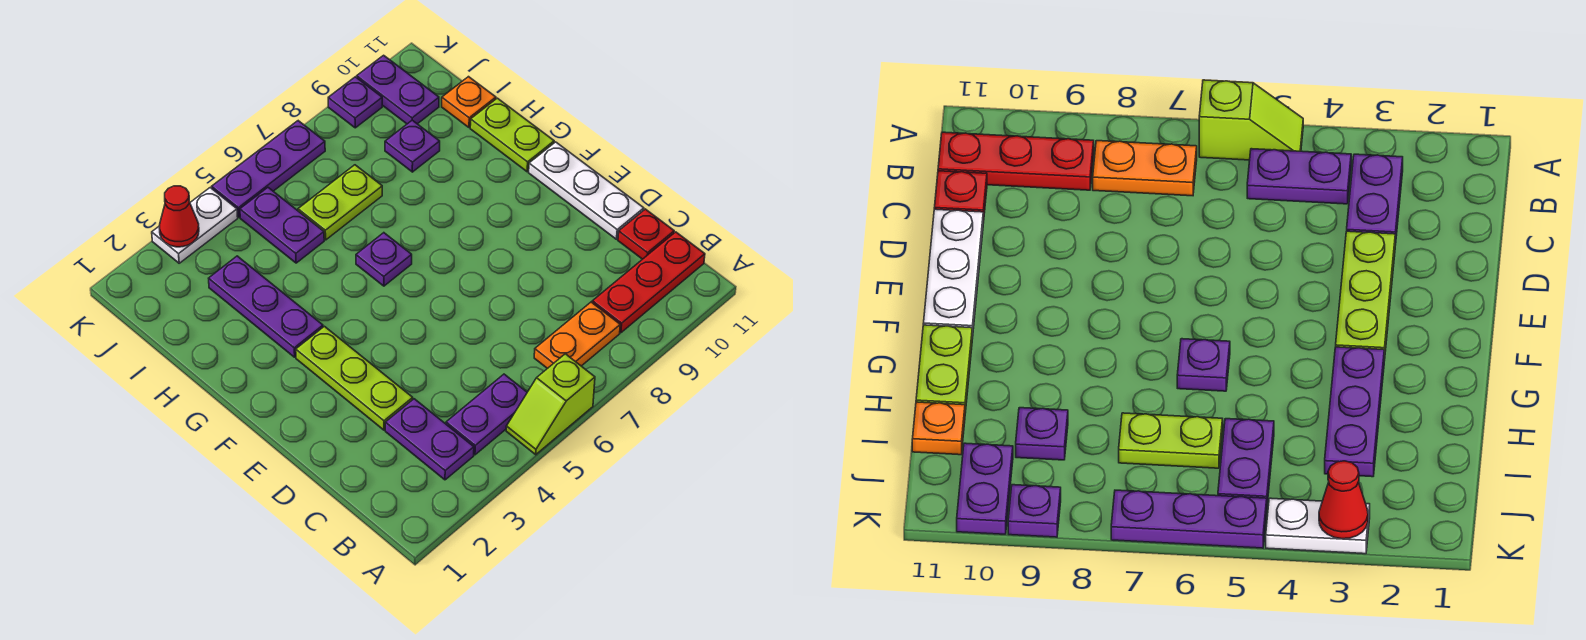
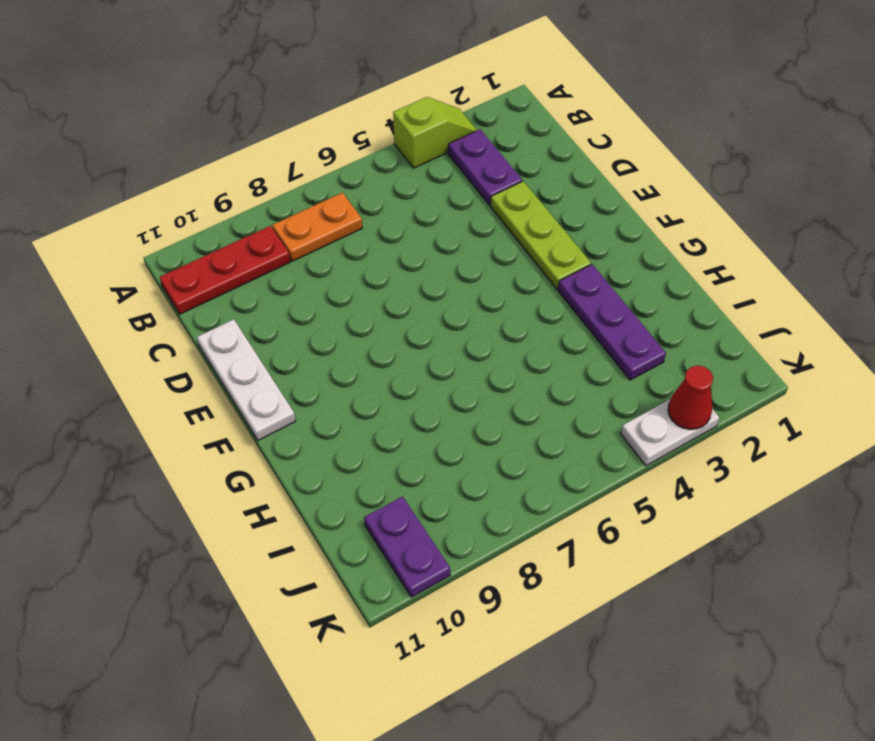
lime 1x2 slope [393,97,477,168] -> lime 1x2 slope moved to [506,354,595,455]
none -> purple 1x2 plate [446,374,527,455]
none -> red 1x1 plate [618,209,674,259]
none -> purple 1x1 plate [356,233,412,286]

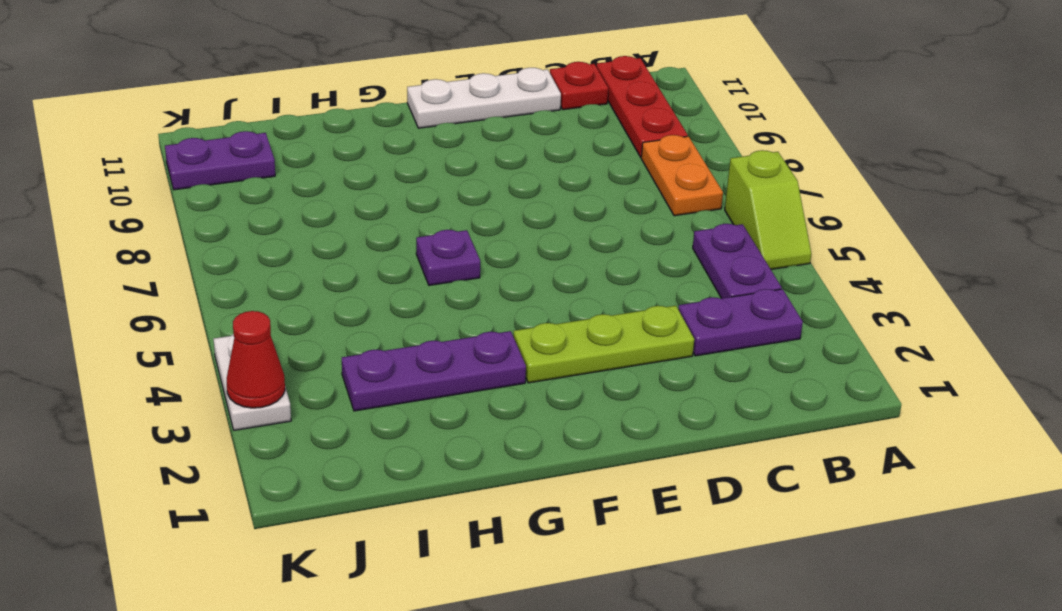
none -> lime 1x2 plate [470,98,554,172]
none -> purple 1x2 plate [240,188,324,263]
none -> lime 1x2 plate [298,165,382,240]

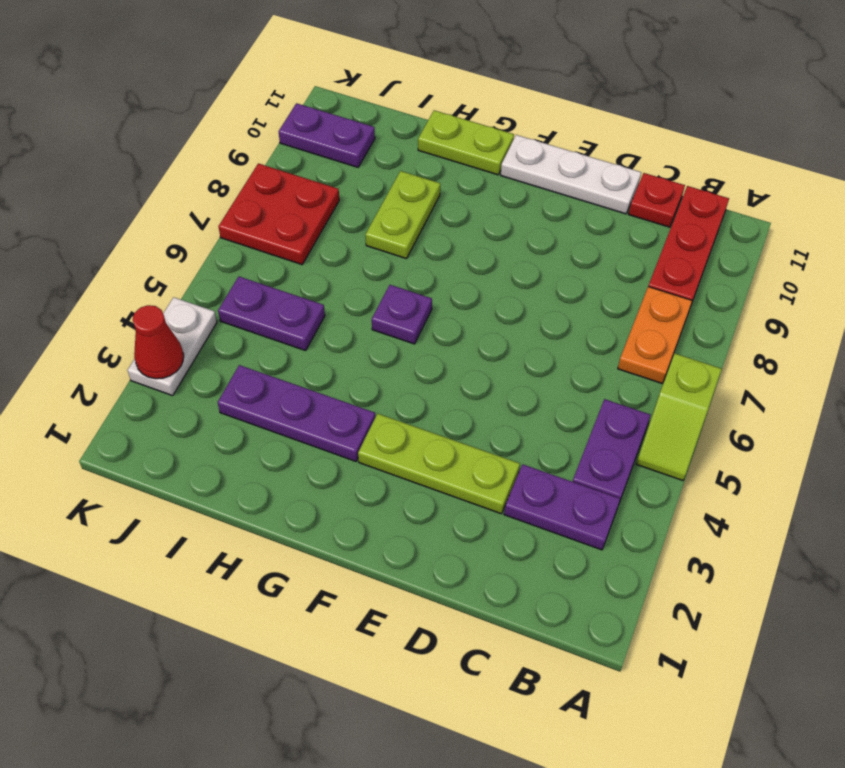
lime 1x2 plate [365,171,440,259] -> lime 1x2 plate moved to [298,165,382,240]
red 2x2 plate [218,163,339,265] -> purple 1x3 plate [212,121,325,217]
none -> purple 1x1 plate [385,120,440,172]
none -> orange 1x1 plate [442,77,496,128]
none -> purple 1x1 plate [328,77,382,128]

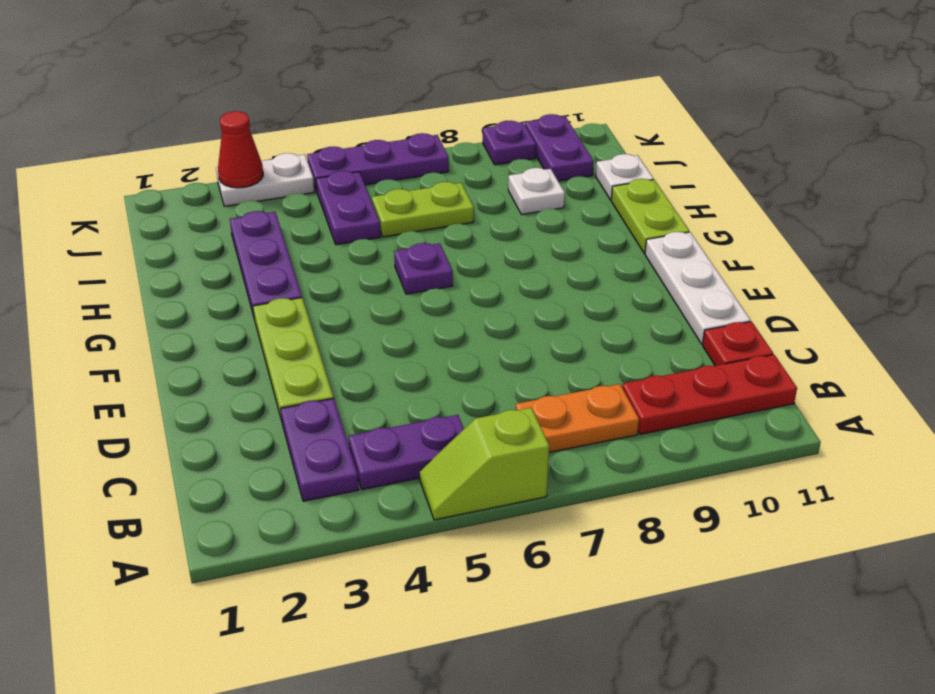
white 1x1 plate [508,168,565,215] -> purple 1x1 plate [385,120,440,172]
white 1x1 plate [596,154,654,200] -> orange 1x1 plate [442,77,496,128]

